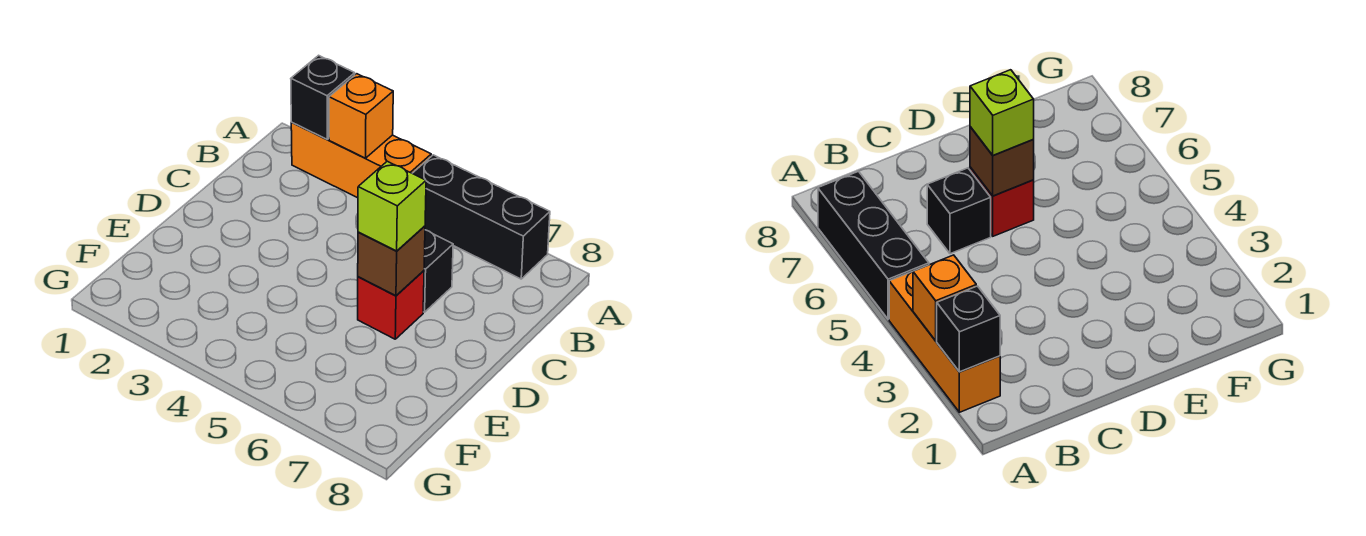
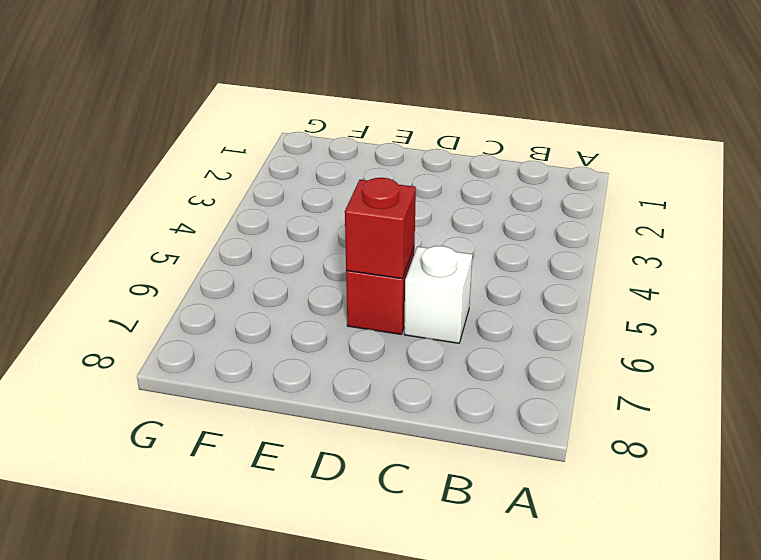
white 1x1 brick [404,246,472,343] -> black 1x1 brick [423,230,453,312]
red 1x1 brick [345,178,416,279] -> brown 1x1 brick [358,226,425,296]
none -> orange 1x3 brick [291,123,431,198]
none -> black 1x3 brick [412,155,550,279]

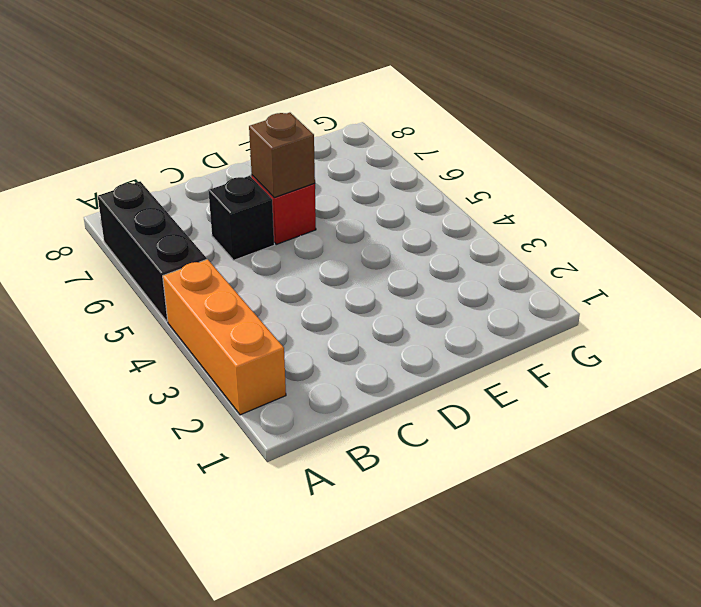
none -> black 1x1 brick [291,55,355,139]
none -> orange 1x1 brick [329,74,393,158]

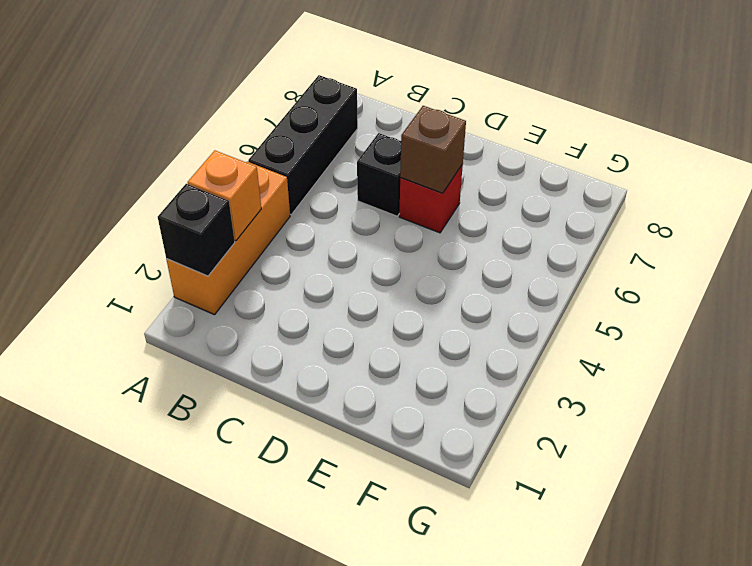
none -> lime 1x1 brick [358,161,426,251]

